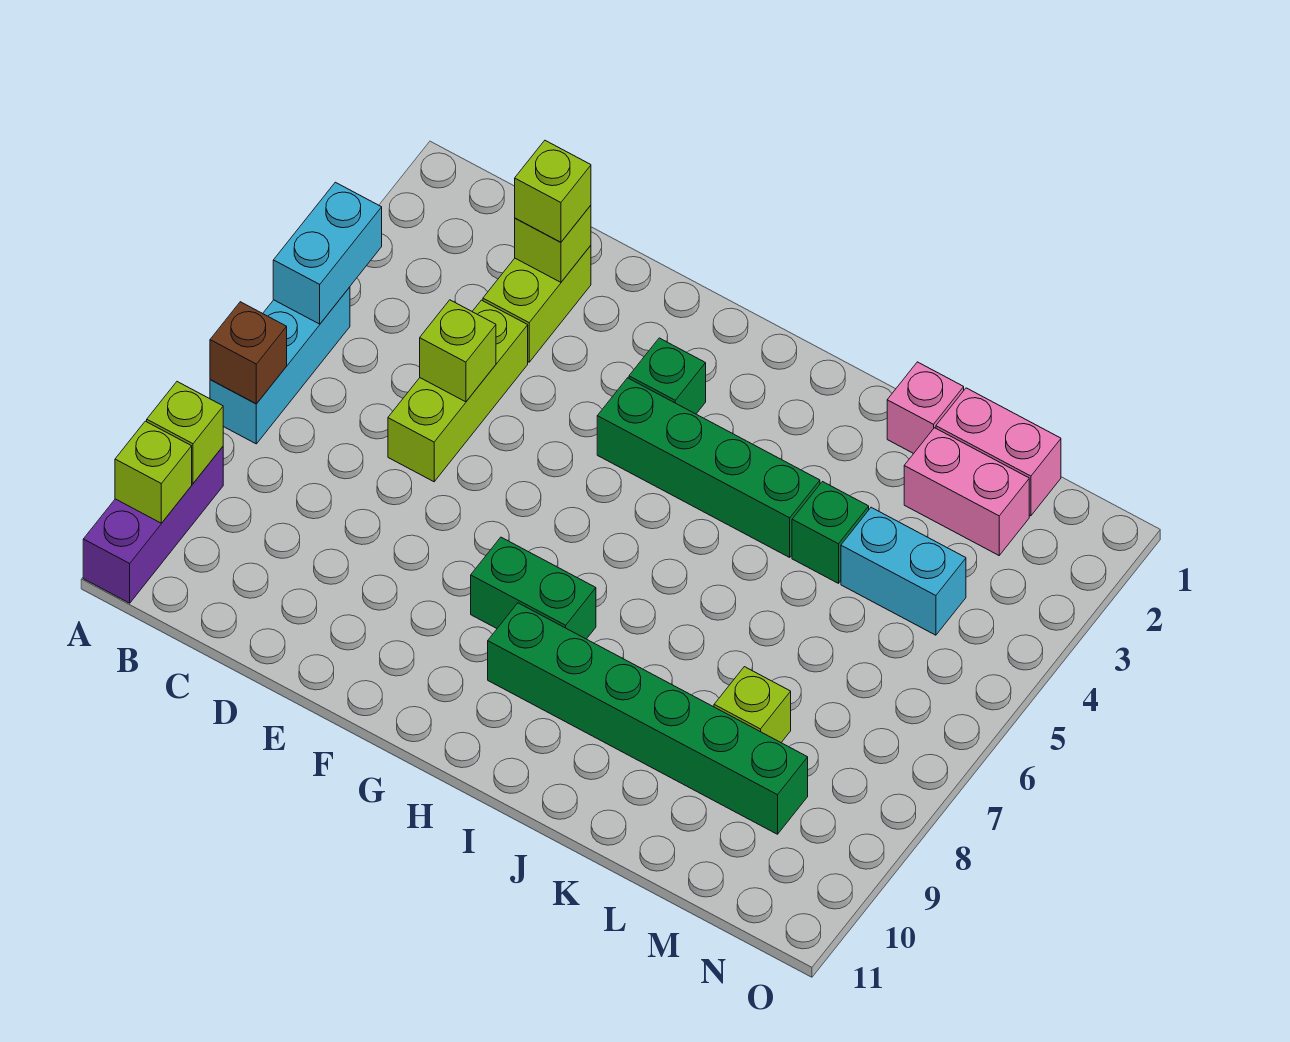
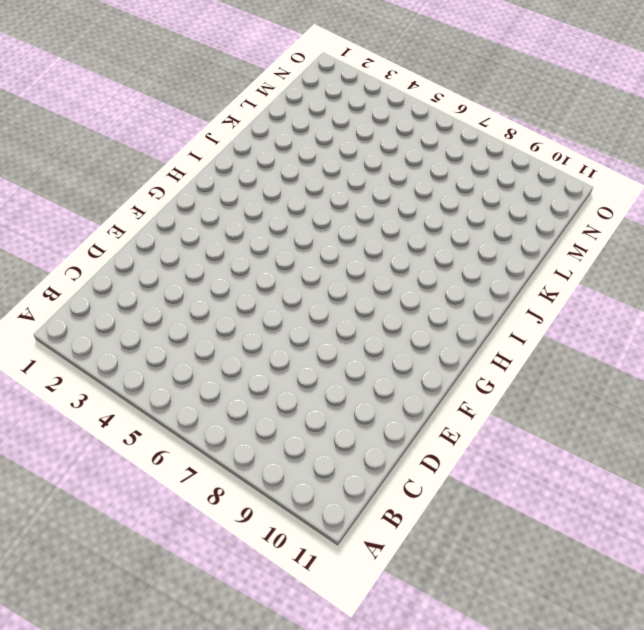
none -> cyan 1x3 brick [210,287,350,444]
none -> purple 1x3 brick [83,447,223,603]
none -> lime 1x2 brick [483,246,591,362]

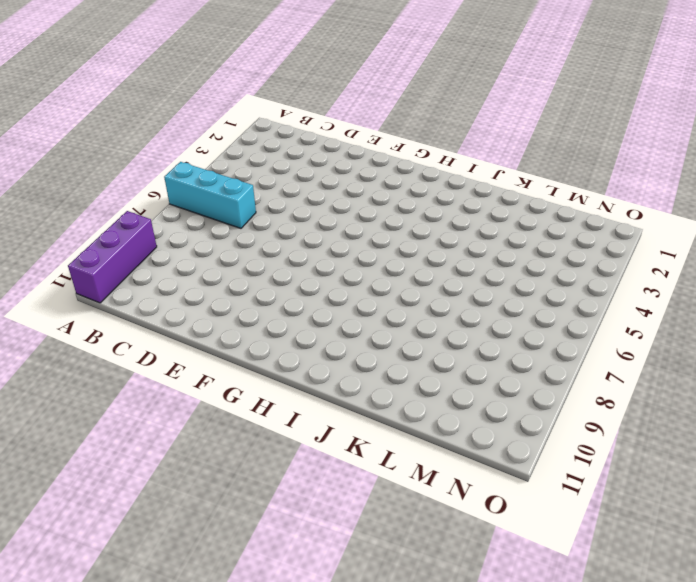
cyan 1x3 brick [164,162,256,228] -> cyan 1x3 brick turned to [210,287,350,444]
none -> lime 1x2 brick [483,246,591,362]
none -> lime 1x3 brick [388,300,528,482]
none -> green 1x1 brick [629,338,706,414]

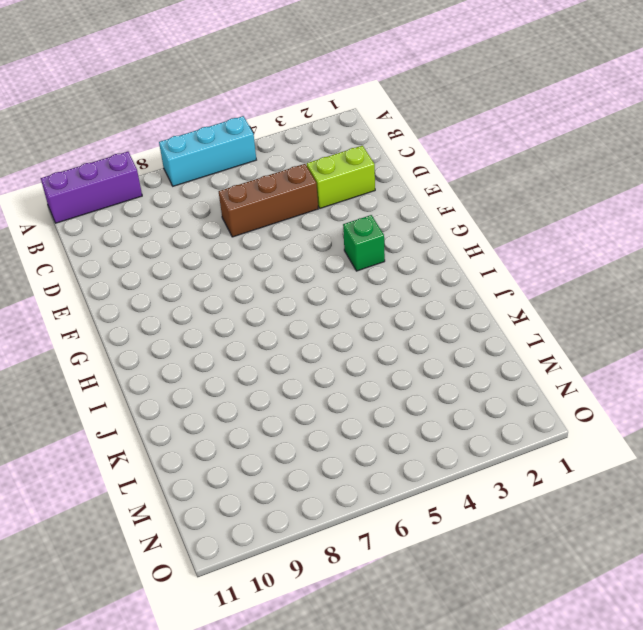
brown 1x3 brick [219,164,318,237] -> lime 1x3 brick [388,300,528,482]
none -> green 1x4 brick [597,378,820,557]
none -> green 1x2 brick [471,537,596,639]
none -> green 1x6 brick [488,603,808,834]

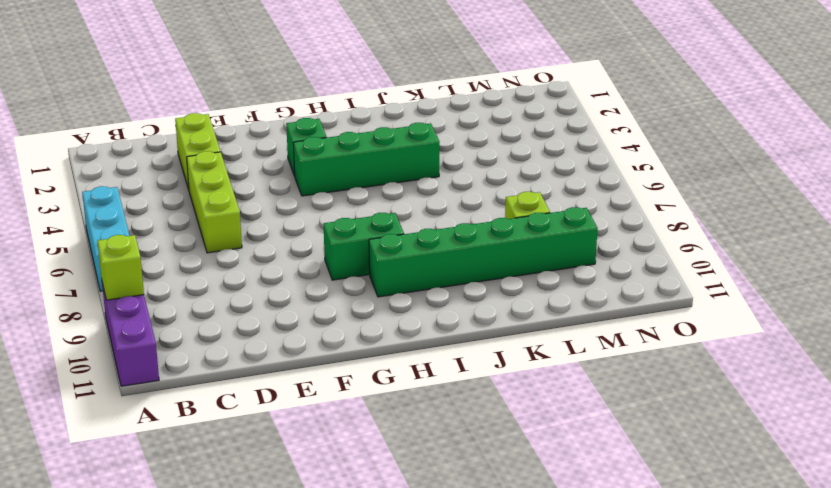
none -> pink 1x1 brick [887,362,964,454]
none -> green 1x1 brick [792,482,869,583]
none -> pink 1x2 brick [936,388,1061,516]

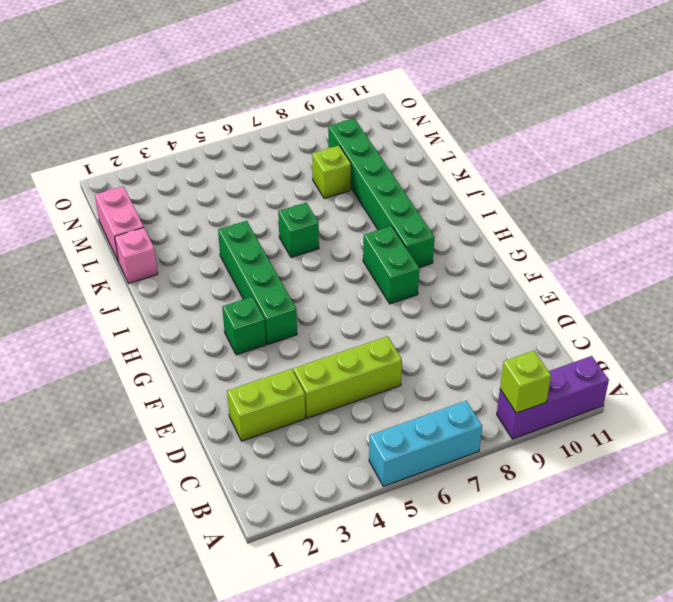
green 1x1 brick [278,203,319,258] -> green 1x1 brick moved to [792,482,869,583]
none -> pink 1x2 brick [904,428,1029,555]
none -> cyan 1x2 brick [841,507,966,635]
none -> cyan 1x2 brick [273,182,382,324]

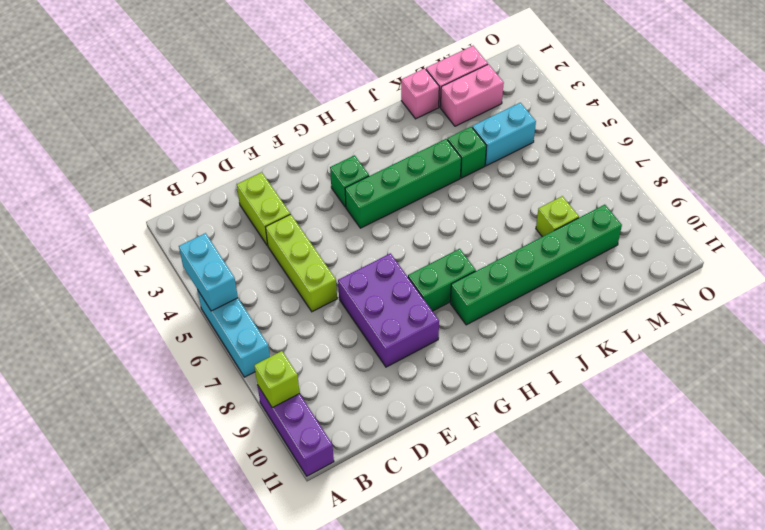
purple 2x3 brick [338,253,439,367] -> none
none -> brown 1x1 brick [210,302,287,404]
none -> lime 1x1 brick [115,421,192,523]
none -> lime 1x1 brick [515,205,591,282]

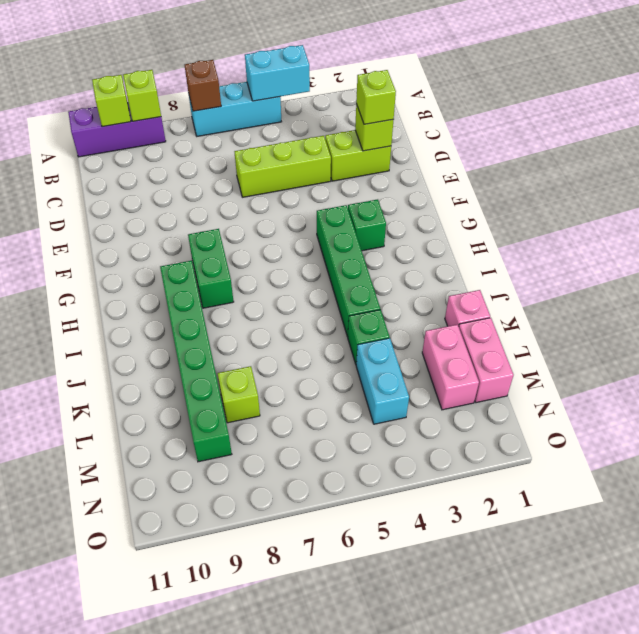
none -> lime 1x1 brick [420,300,496,402]

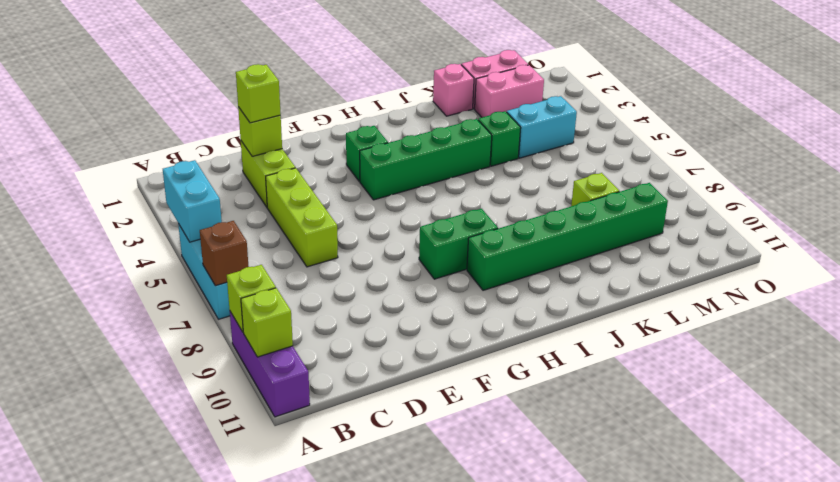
none -> lime 1x1 brick [420,300,496,402]

